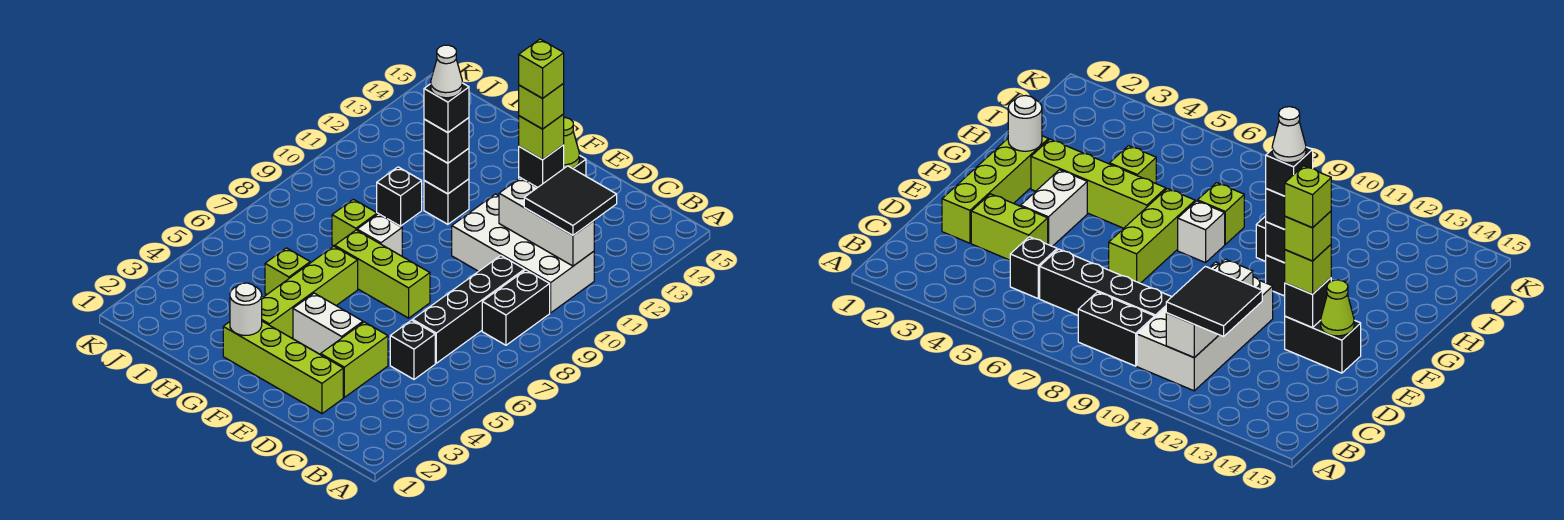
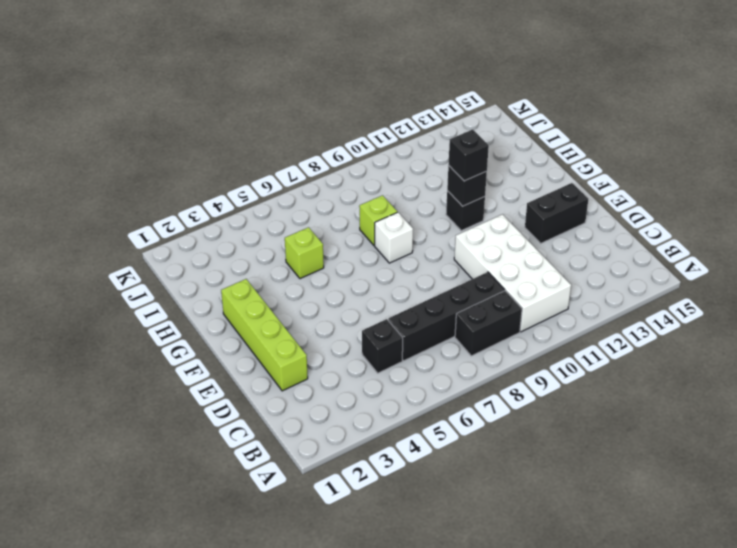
none -> lime 1x2 brick [321,322,388,397]
none -> white 1x2 brick [293,293,363,355]
none -> lime 1x3 brick [335,230,430,318]

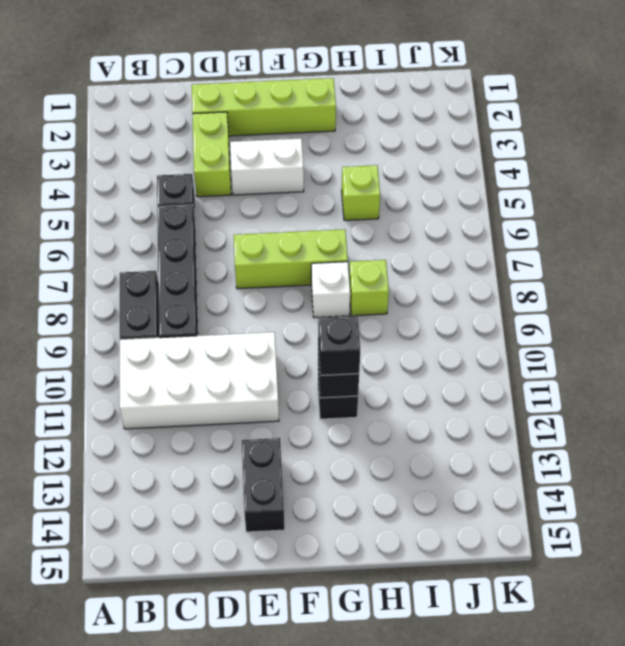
none -> lime 1x4 brick [262,246,358,338]
none -> black 1x1 brick [377,167,422,226]
none -> white 1x3 brick [499,178,594,266]

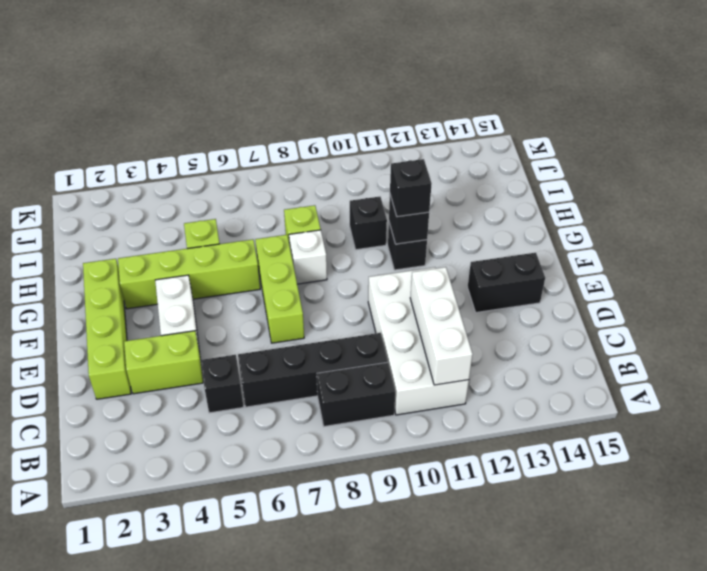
none -> black 1x1 brick [519,145,564,188]
none -> lime 1x1 cone [564,118,579,168]
none -> white 1x1 round brick [230,283,262,336]

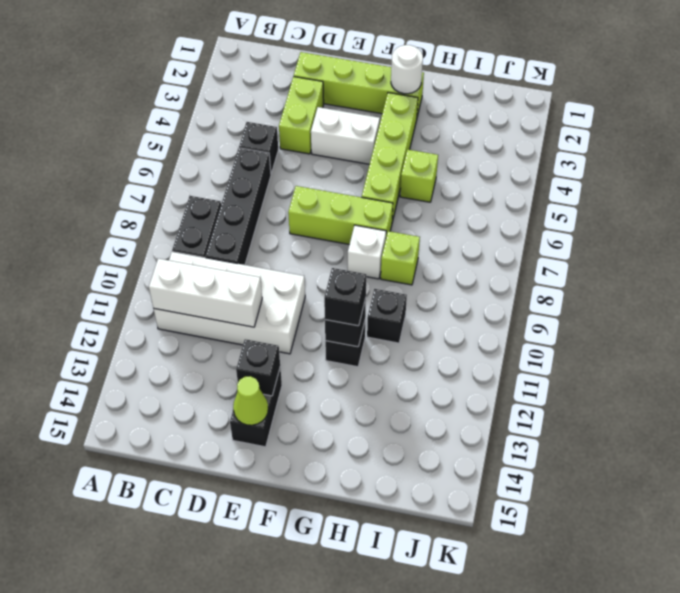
none -> black 2x2 tile [524,166,617,235]
none -> lime 1x1 brick [519,114,564,160]
none -> lime 1x1 brick [519,84,564,129]

